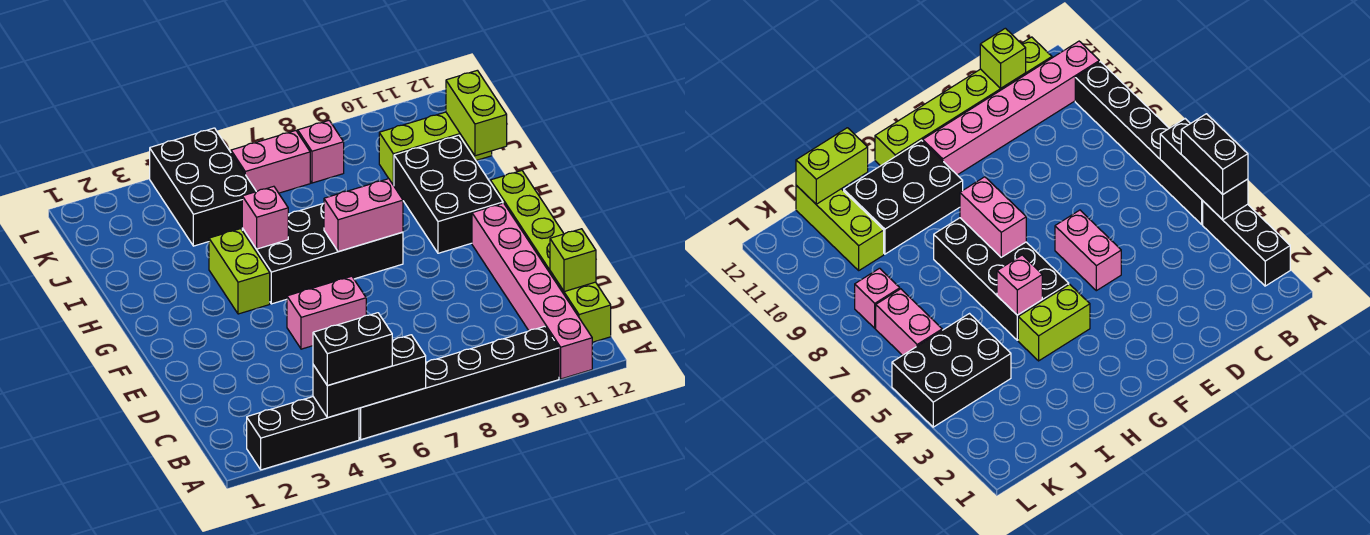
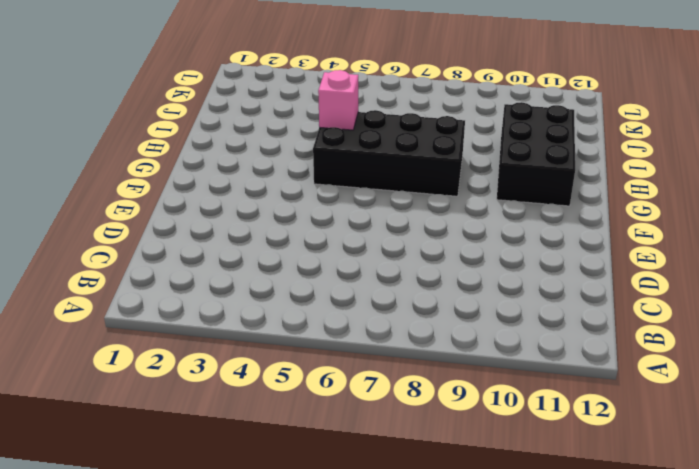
none -> black 1x3 brick [247,397,359,470]
none -> black 1x6 brick [359,326,559,440]
none -> pink 1x6 brick [472,203,592,379]

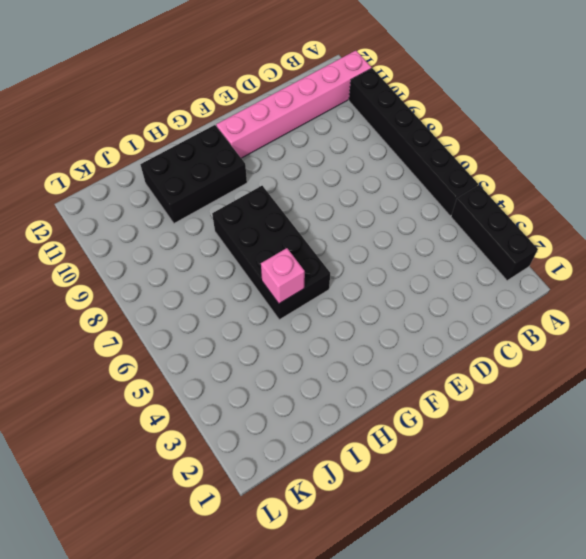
none -> lime 1x6 brick [490,171,611,342]
none -> pink 1x2 brick [287,276,366,349]
none -> lime 1x2 brick [209,229,270,314]

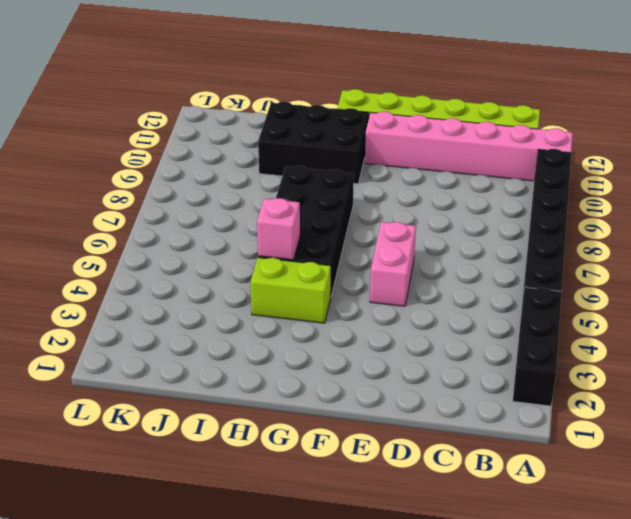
none -> black 2x3 brick [150,128,256,246]
none -> lime 1x3 brick [379,112,492,186]
none -> pink 1x2 brick [231,131,310,193]

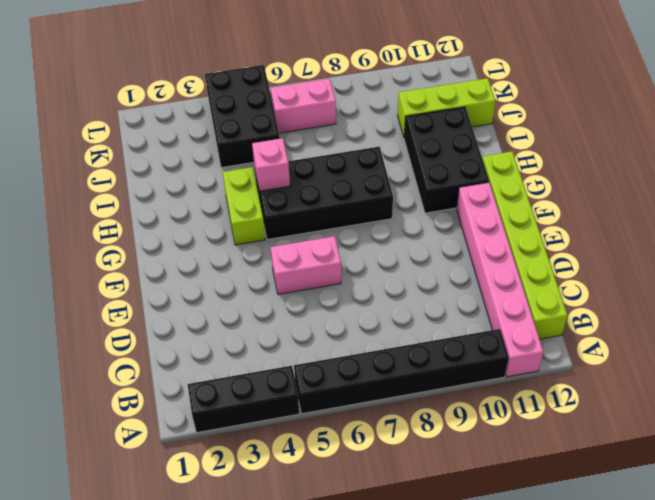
none -> pink 1x1 brick [298,121,344,183]
none -> black 1x3 brick [313,335,426,418]
none -> lime 1x1 brick [550,229,596,292]

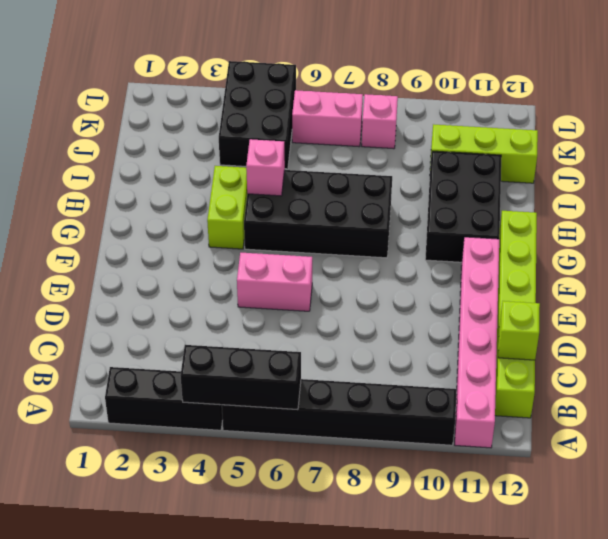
none -> pink 1x2 brick [324,179,403,252]
none -> lime 1x2 brick [446,70,507,156]
none -> black 1x2 brick [313,313,392,386]

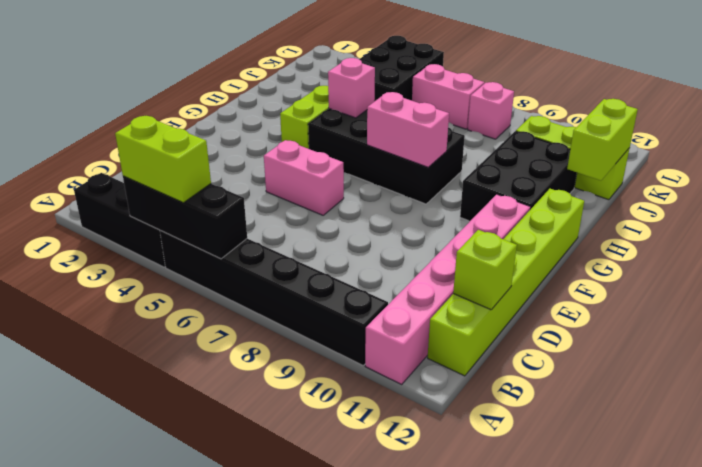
lime 1x2 brick [115,116,211,203] -> black 1x2 brick [313,313,392,386]

